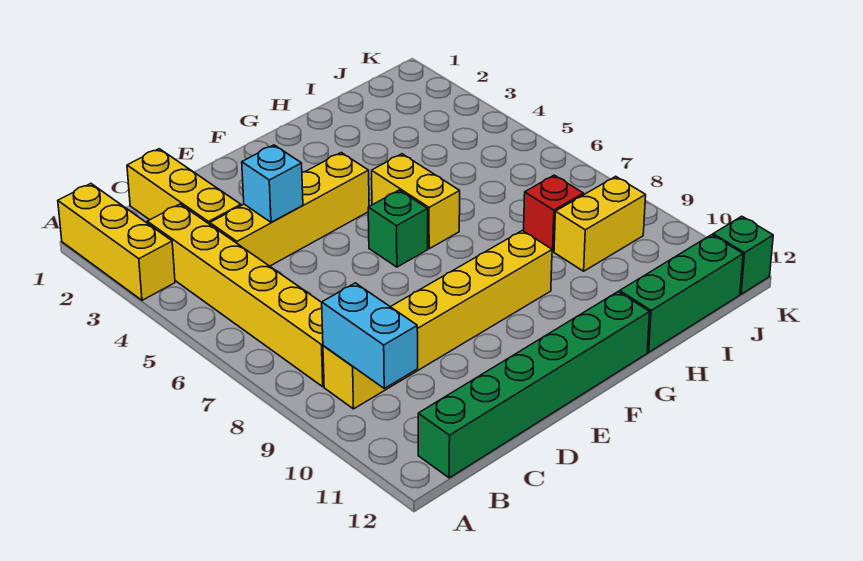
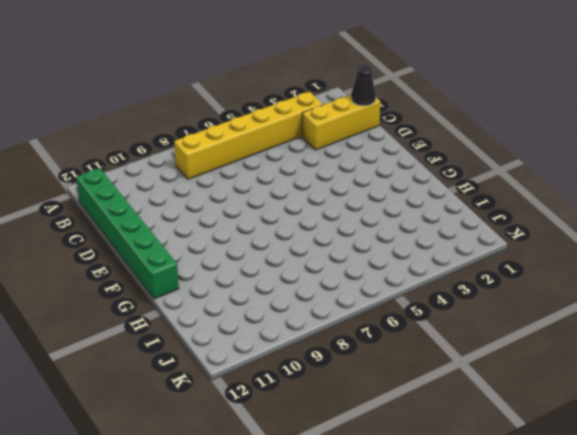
black 1x1 cone [351,64,376,106] -> none
none -> yellow 1x3 brick [58,184,175,300]
none -> yellow 1x6 brick [323,231,552,409]
none -> yellow 1x4 brick [210,153,369,266]

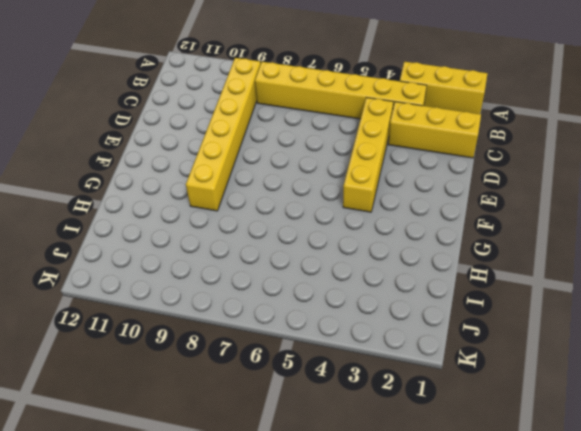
none -> green 1x6 brick [418,292,650,478]
none -> green 1x1 brick [368,190,428,267]
none -> yellow 1x2 brick [372,154,460,249]

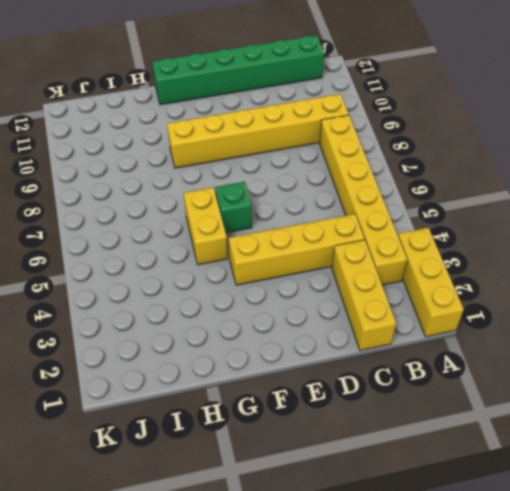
none -> green 1x3 brick [620,235,743,352]
none -> red 1x1 brick [524,175,584,251]
none -> yellow 1x2 brick [554,176,646,271]

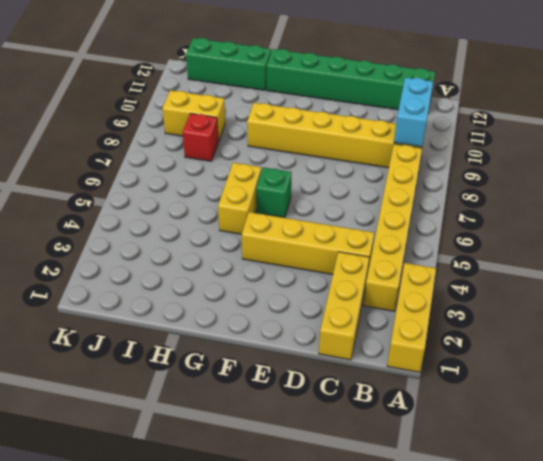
none -> green 1x1 brick [713,216,773,294]
none -> cyan 1x1 brick [242,145,303,223]

